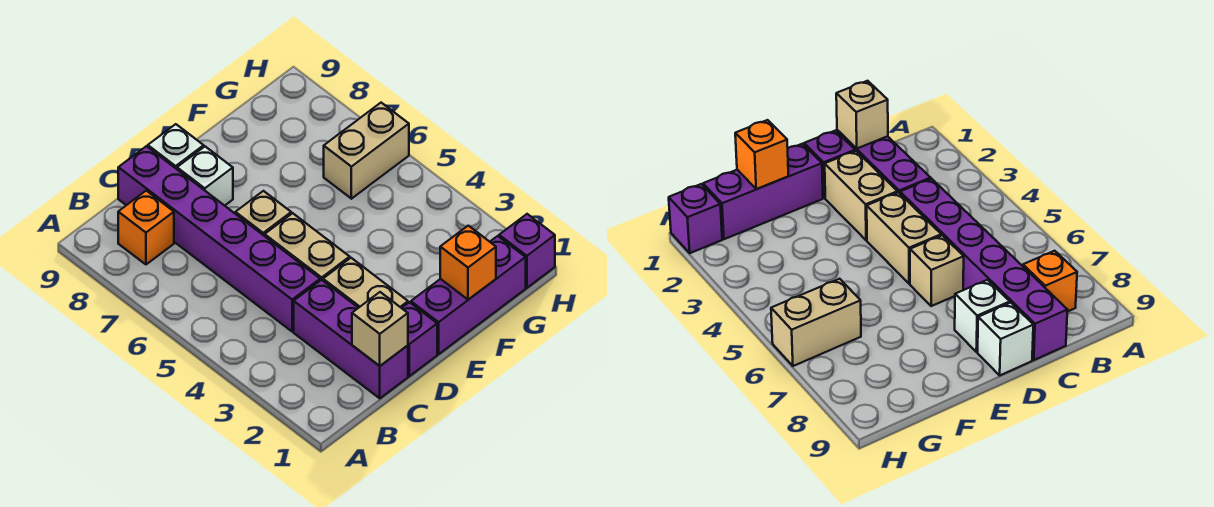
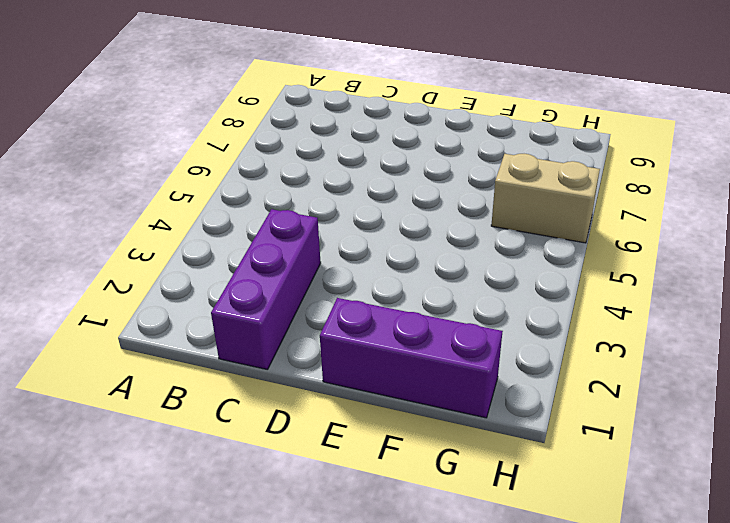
none -> orange 1x1 brick [118,191,174,264]
none -> purple 1x6 brick [118,146,320,331]
none -> purple 1x1 brick [402,302,437,376]

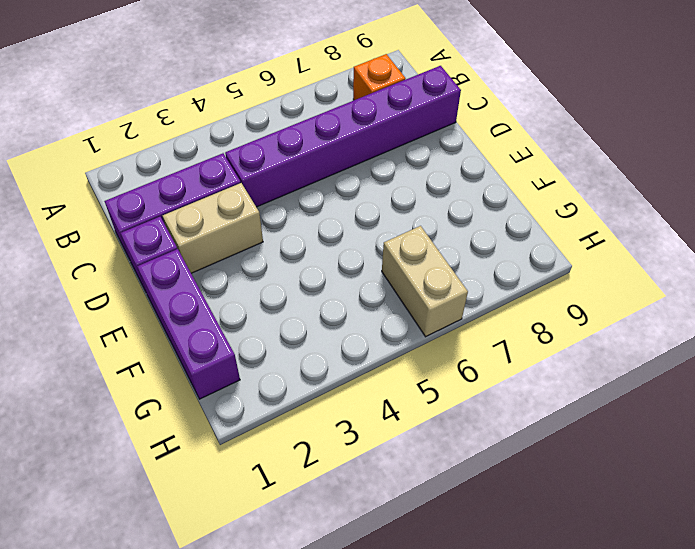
none -> tan 1x2 brick [265,213,350,280]
none -> tan 1x1 brick [235,191,291,236]
none -> white 1x1 brick [177,147,233,206]

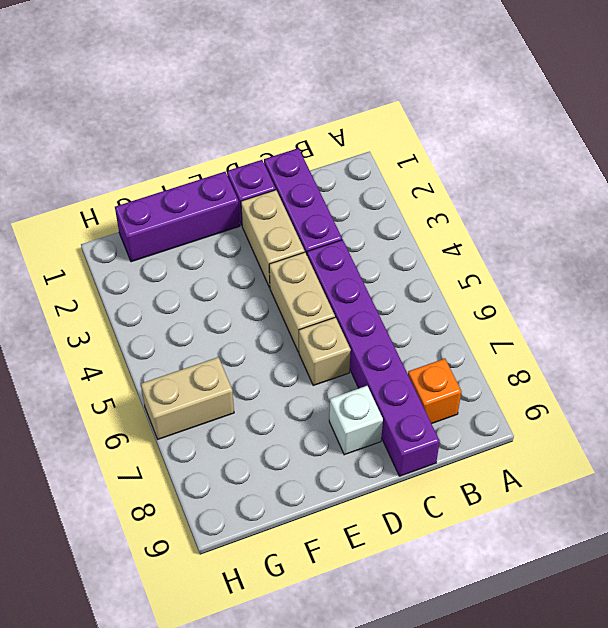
none -> white 1x1 brick [148,124,204,169]
none -> purple 1x1 brick [499,214,555,288]
none -> tan 1x1 brick [352,292,408,366]

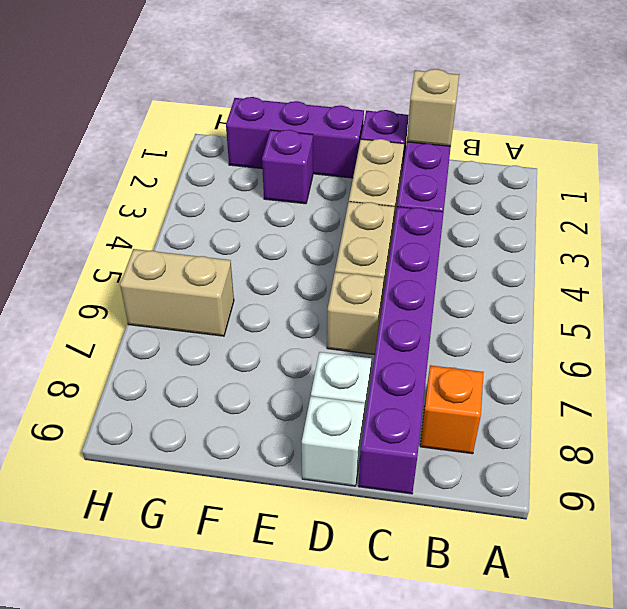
purple 1x1 brick [262,130,313,204] -> purple 1x1 brick moved to [499,214,555,288]
none -> orange 1x1 brick [440,226,496,300]

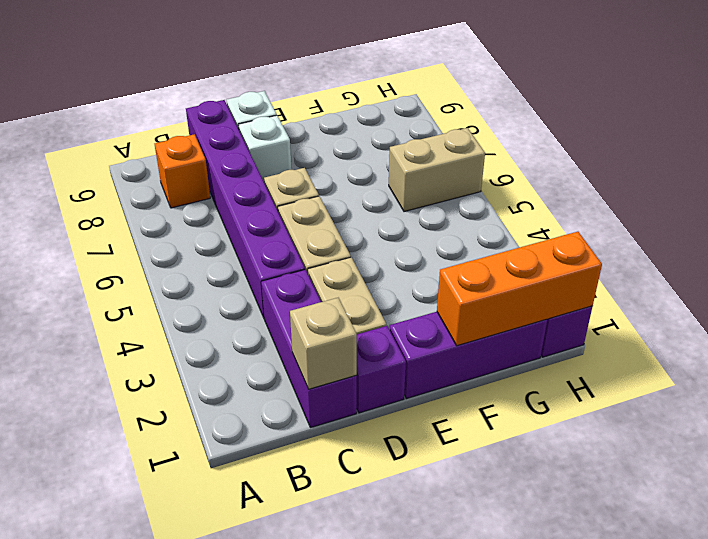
orange 1x3 brick [437,232,602,346] -> orange 1x1 brick [440,226,496,300]

